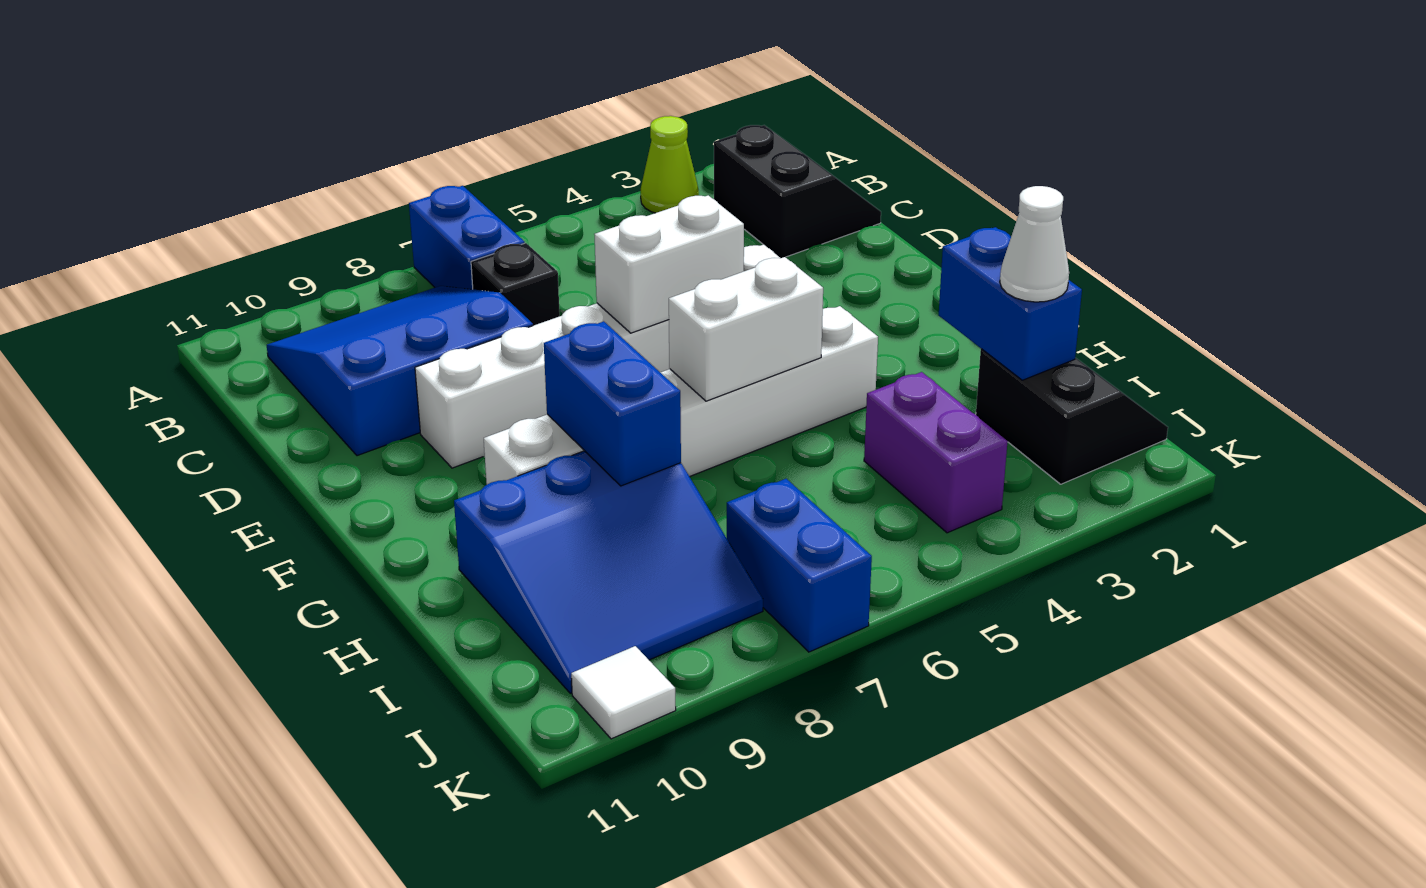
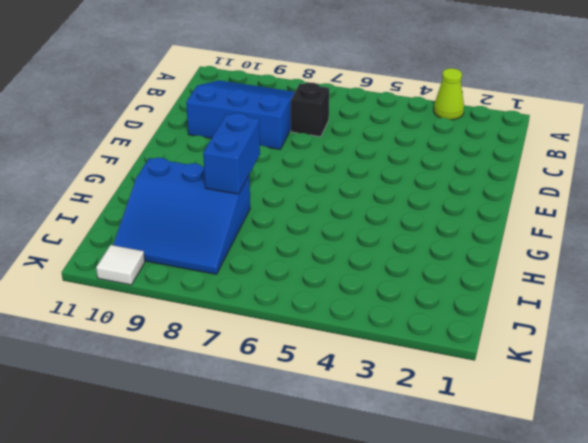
none -> blue 1x2 brick [409,186,525,289]
none -> black 2x2 slope [714,125,881,258]
none -> white 1x6 brick [415,245,780,468]

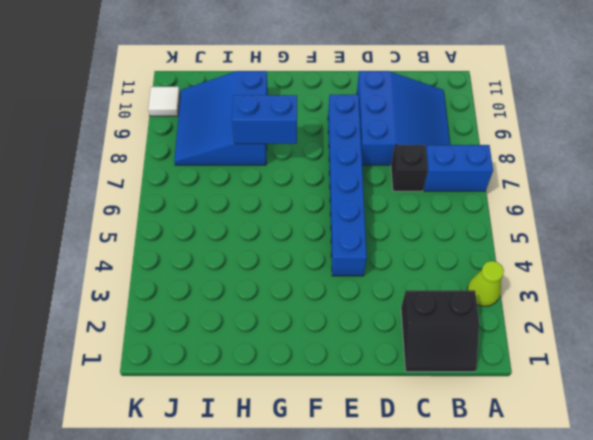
blue 1x6 brick [328,95,367,276] -> white 1x6 brick [415,245,780,468]
none -> white 1x6 brick [484,306,878,484]
none -> black 2x2 slope [976,349,1168,484]
none -> purple 1x2 brick [864,372,1008,533]

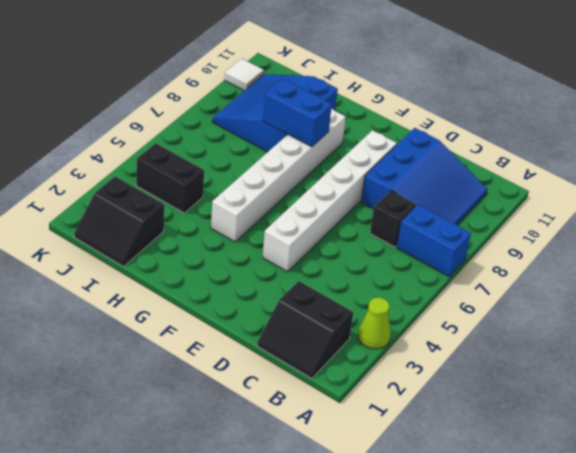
black 1x2 brick [136,143,204,213] -> purple 1x2 brick [864,372,1008,533]
none -> blue 1x2 brick [727,479,872,652]
none -> white 1x2 brick [594,195,744,333]
none -> white 1x2 brick [669,257,823,401]

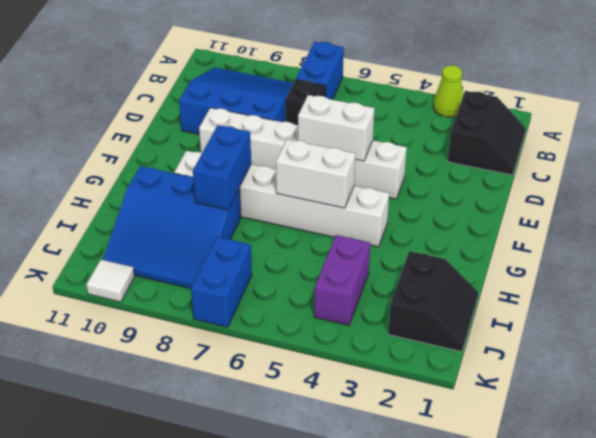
none -> blue 1x2 brick [939,227,1082,380]
none -> white 1x1 cone [1000,186,1069,302]

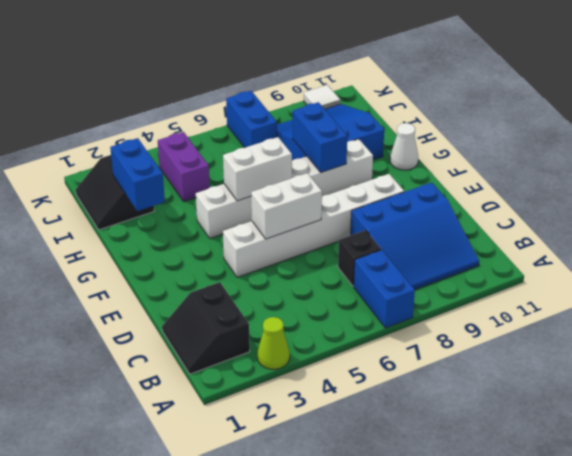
white 1x1 cone [390,123,418,170] -> white 1x1 cone moved to [1000,186,1069,302]

